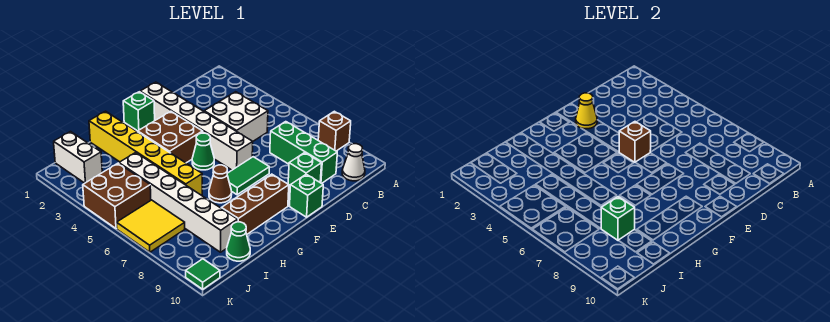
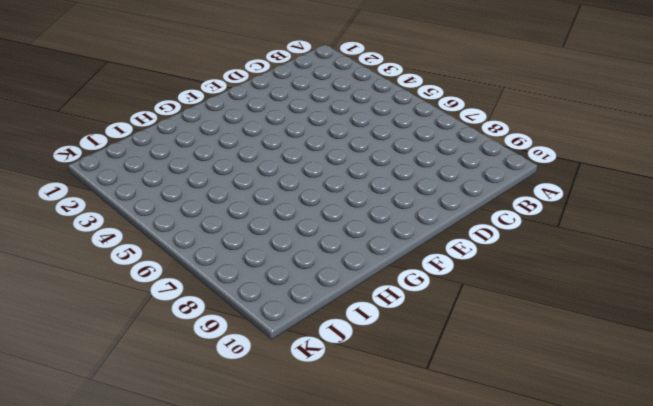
none -> brown 1x1 brick [318,111,351,151]
none -> white 1x1 cone [342,144,365,181]
none -> white 2x2 brick [204,92,268,141]

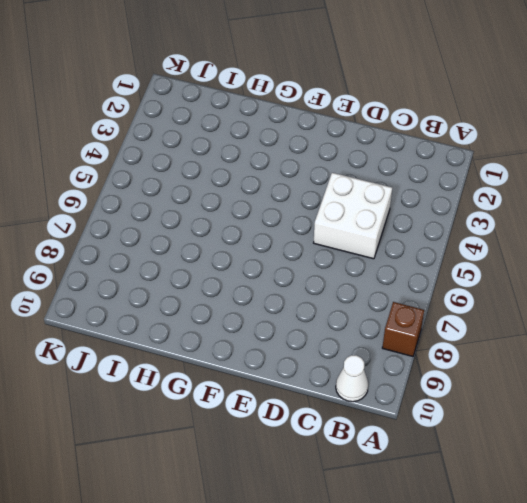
none -> green 1x3 brick [270,122,337,184]
none -> green 1x1 brick [288,153,322,185]
none -> white 1x6 brick [140,82,253,170]

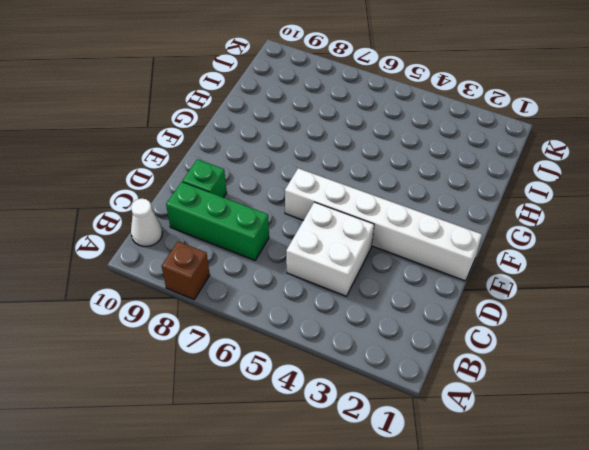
none -> green 1x2 tile [227,157,269,195]
none -> green 1x1 brick [290,174,323,217]
none -> green 1x1 brick [123,92,155,131]

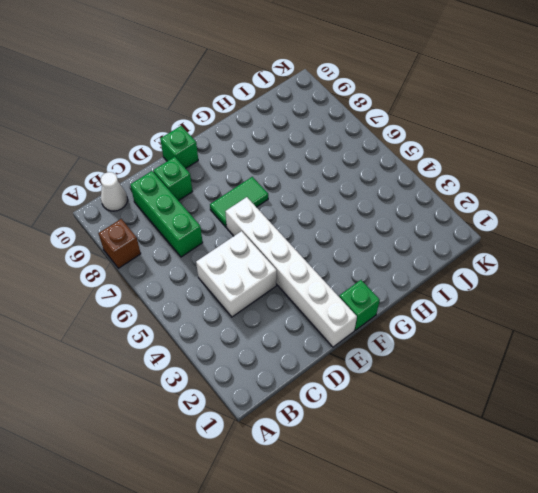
none -> brown 2x2 brick [138,111,203,163]
none -> green 1x1 cone [192,133,214,170]
none -> brown 1x3 brick [221,174,289,234]

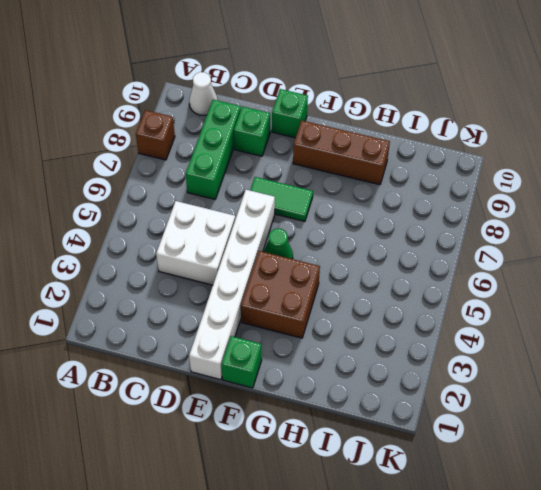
none -> brown 1x1 cone [209,165,232,203]
none -> yellow 1x6 brick [89,111,202,195]
none -> white 1x6 brick [119,153,238,252]

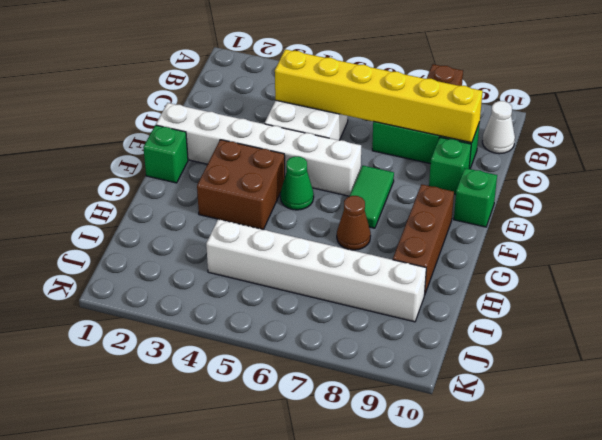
yellow 1x6 brick [275,49,483,143] -> yellow 1x6 brick moved to [89,111,202,195]
none -> green 1x1 cone [227,222,250,261]
none -> white 1x2 brick [54,132,102,183]
none -> brown 2x2 brick [83,163,151,229]

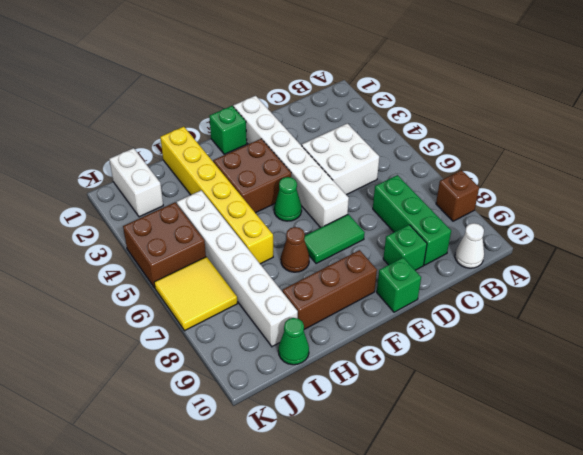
none -> green 1x1 tile [186,259,220,289]
none -> yellow 1x1 cone [576,93,597,129]
none -> brown 1x1 brick [619,122,651,162]

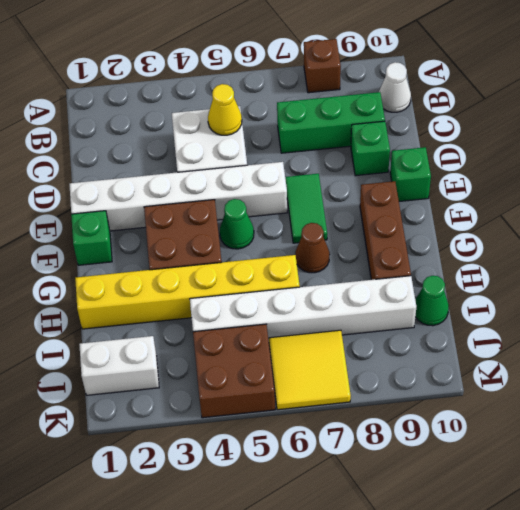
yellow 1x1 cone [208,84,242,135] -> yellow 1x1 cone moved to [576,93,597,129]
none -> green 1x1 tile [186,259,220,289]
none -> brown 1x1 brick [619,122,651,162]
none -> green 1x1 brick [601,197,635,240]

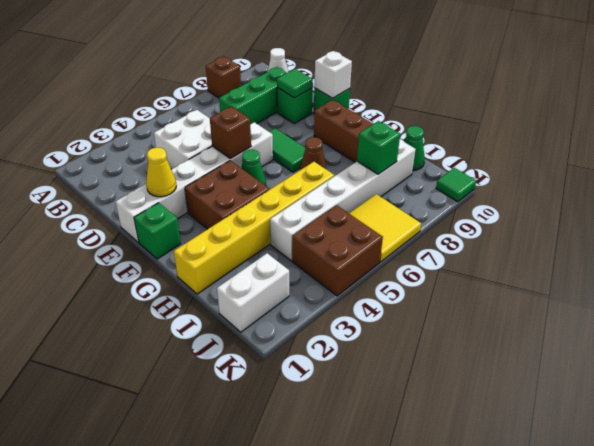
green 1x1 tile [277,69,313,98] -> none
white 1x1 brick [314,51,352,98] -> none

